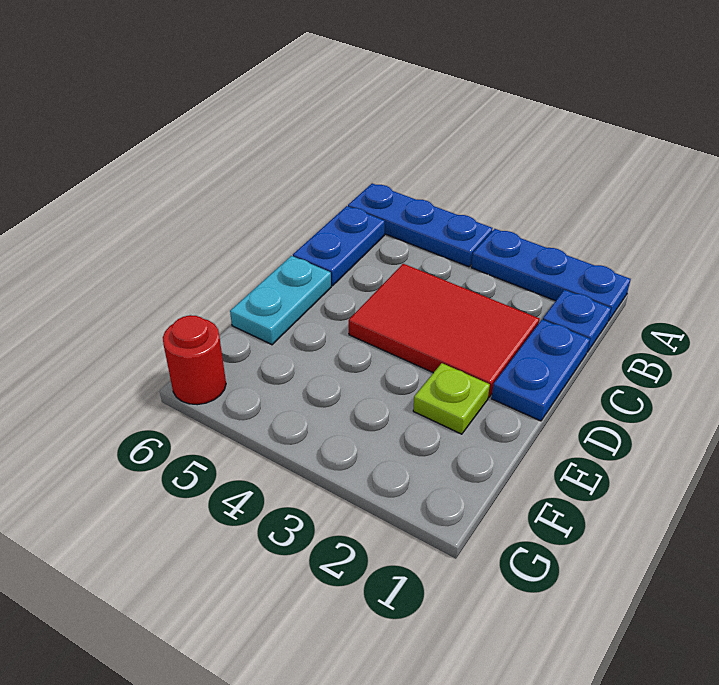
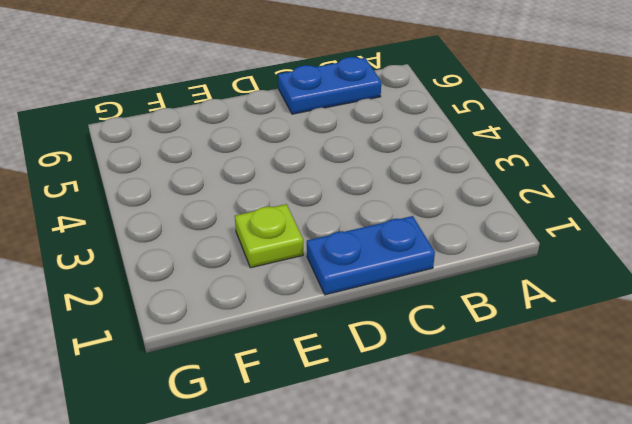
none -> blue 1x3 plate [471,229,631,321]
none -> blue 1x3 plate [348,183,493,267]

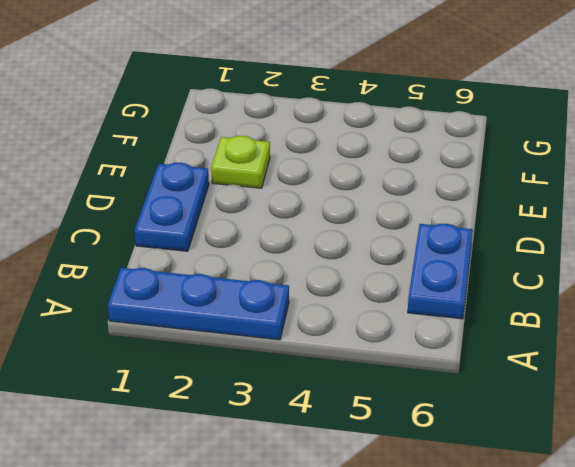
none -> blue 1x3 plate [348,183,493,267]
none -> blue 1x1 plate [543,290,611,352]

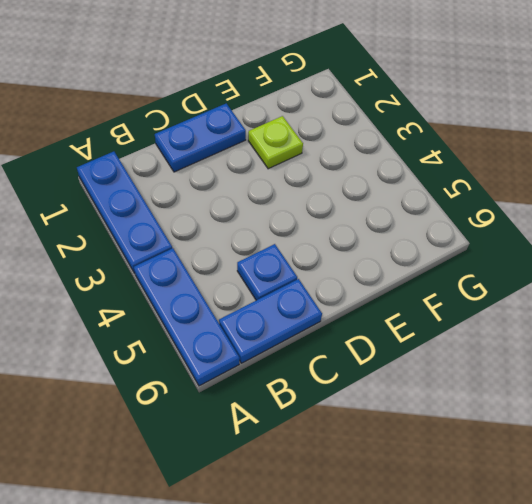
blue 1x1 plate [237,244,297,300] -> blue 1x1 plate moved to [543,290,611,352]
none -> red 2x3 tile [349,264,539,398]
none -> cyan 1x2 plate [230,256,331,345]

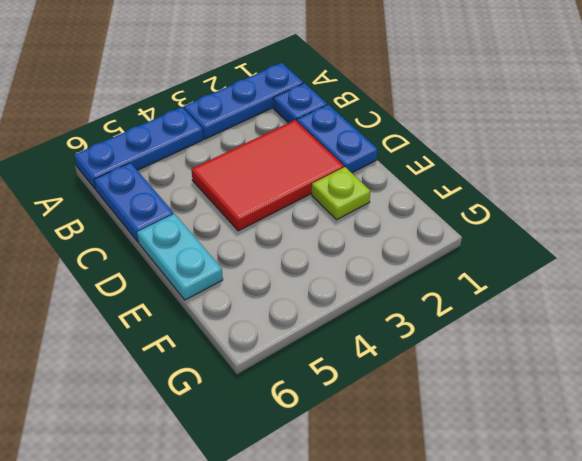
none -> red 1x1 round brick [163,315,226,405]

